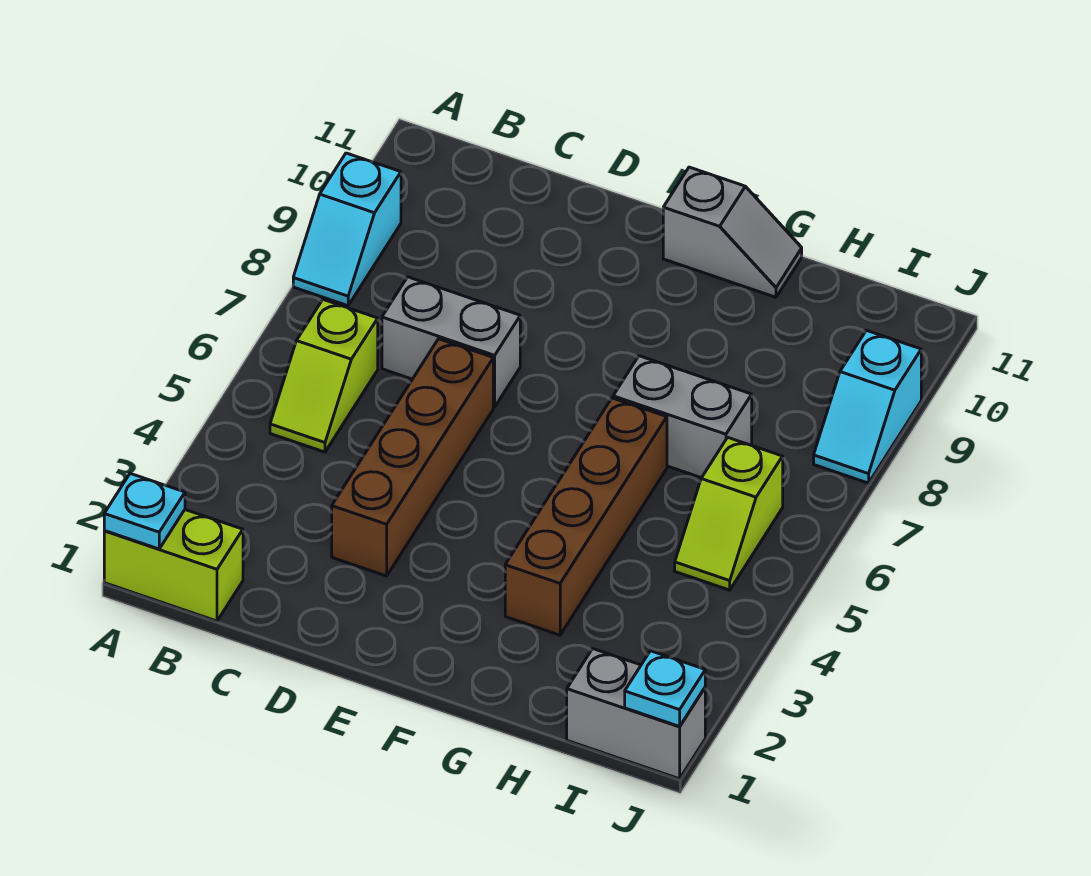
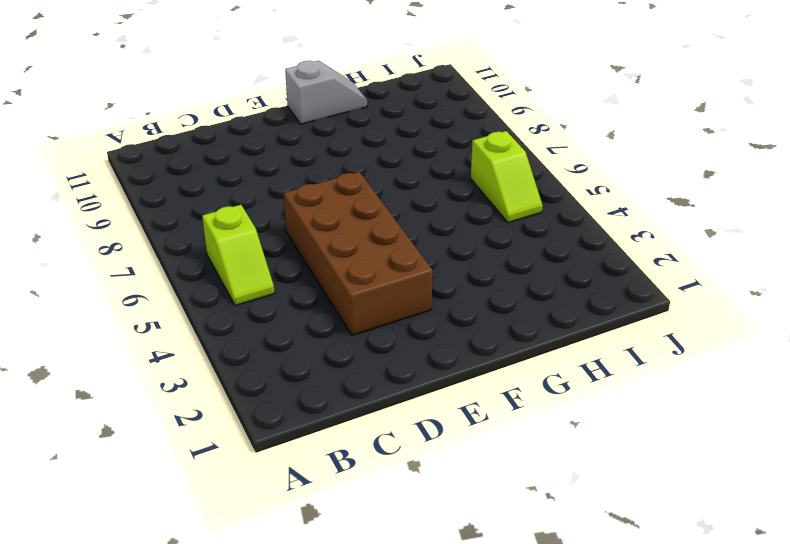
brown 2x4 brick [283,172,433,335] -> brown 1x4 brick [332,339,493,576]
none -> lime 1x2 brick [104,510,243,621]
none -> cyan 1x2 slope [293,153,401,306]
none -> grey 1x2 brick [382,277,520,407]

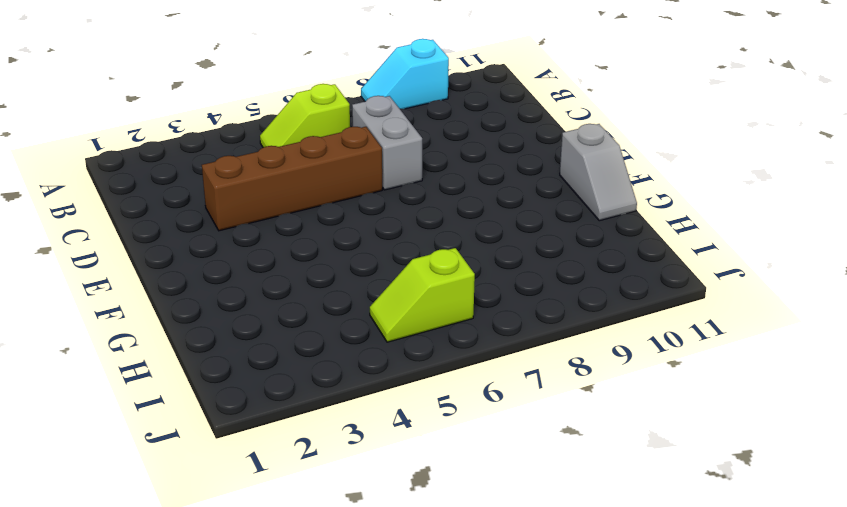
none -> lime 1x2 brick [104,510,243,621]
none -> brown 1x4 brick [505,398,667,635]
none -> grey 1x2 brick [613,356,752,478]

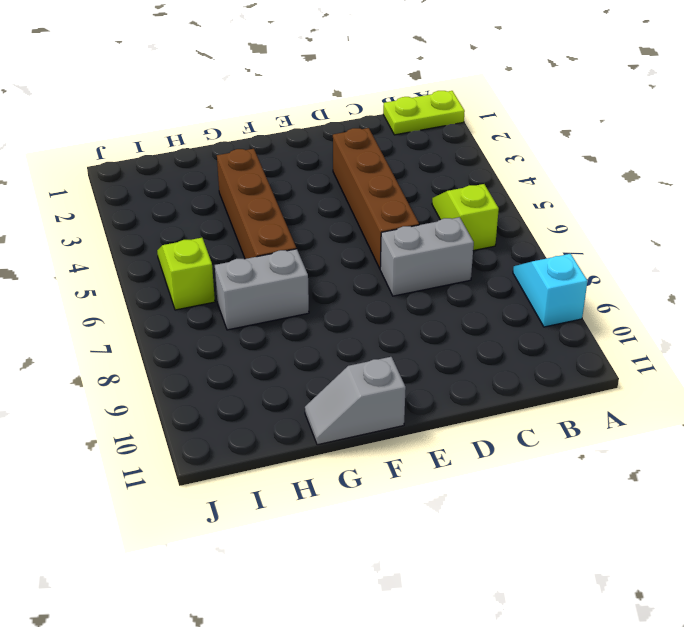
lime 1x2 plate [383,91,465,135] -> lime 1x2 brick [104,510,243,621]
none -> grey 1x2 brick [567,649,705,779]
none -> cyan 1x2 slope [814,330,921,483]
none -> cyan 1x1 plate [104,474,185,549]

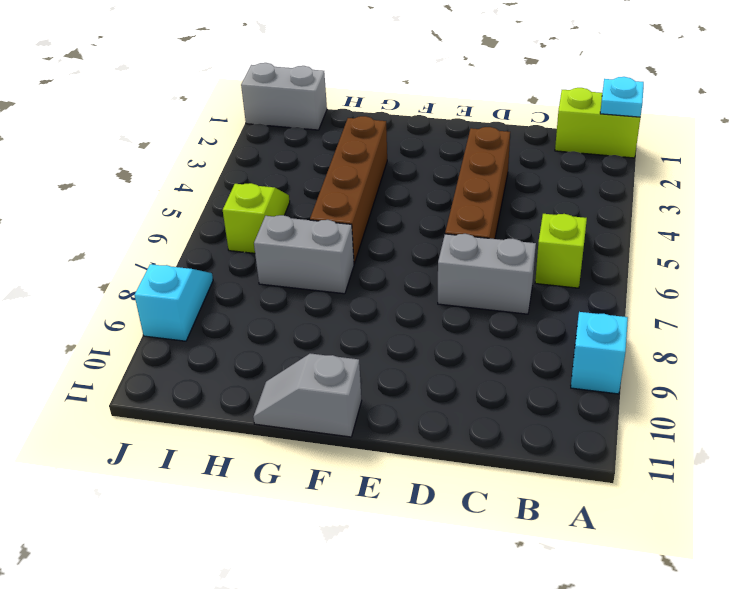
none -> cyan 1x1 plate [625,651,705,726]

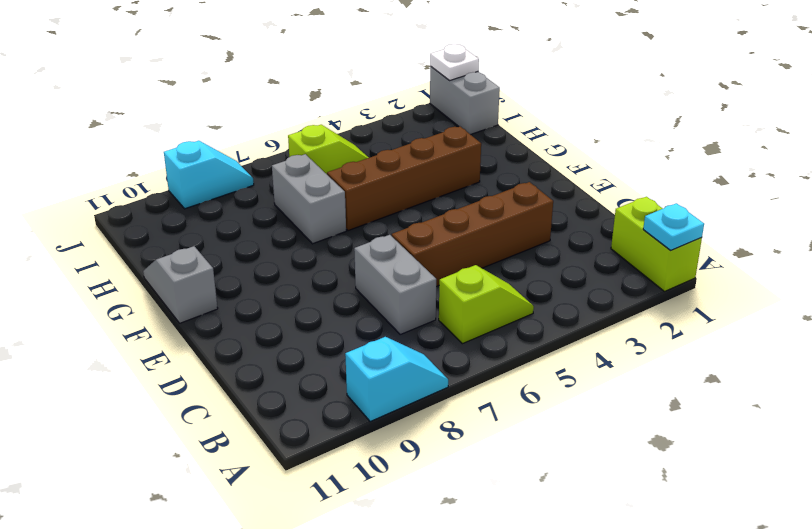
white 1x1 plate [430,44,479,81] -> cyan 1x1 plate [625,651,705,726]

